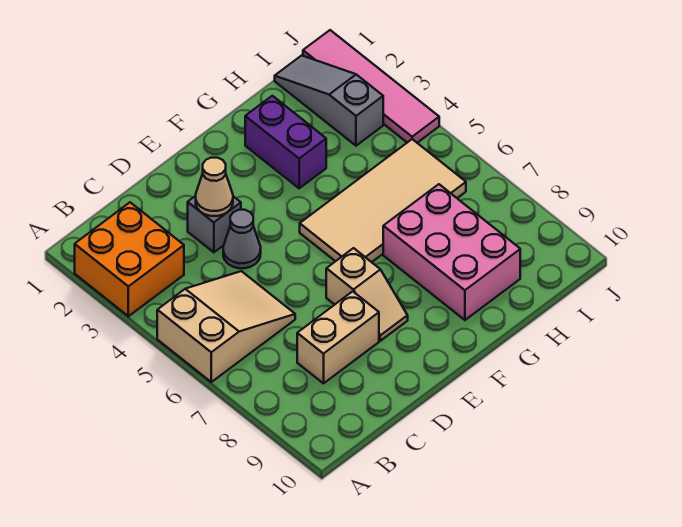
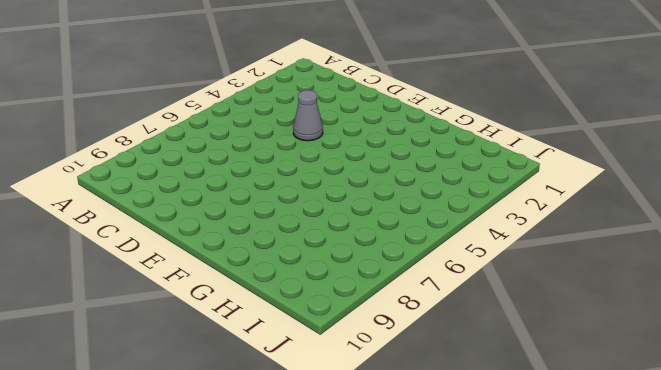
none -> orange 2x2 brick [75,202,184,316]
none -> tan 2x3 slope [157,271,295,382]
none -> tan 1x2 brick [297,291,379,383]

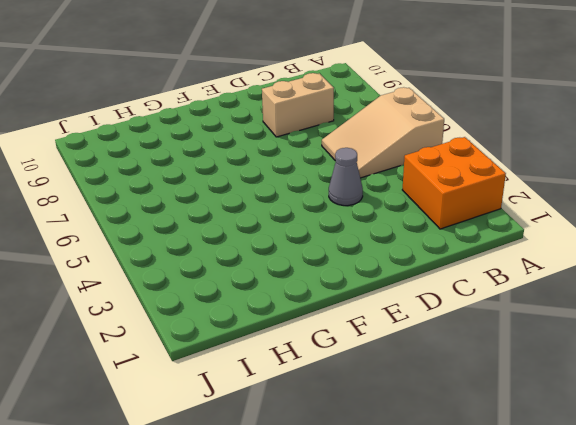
none -> grey 1x1 brick [188,196,241,252]
none -> tan 1x2 slope [326,248,408,341]
none -> tan 2x4 tile [300,139,466,262]

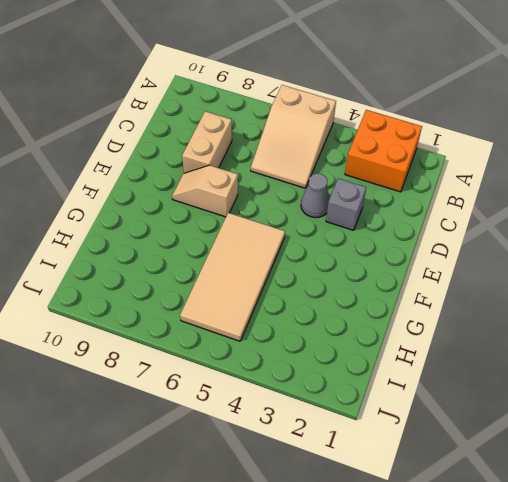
none -> purple 1x2 brick [245,96,326,188]
none -> pink 2x3 brick [383,184,520,320]
none -> grey 1x3 slope [275,55,383,146]

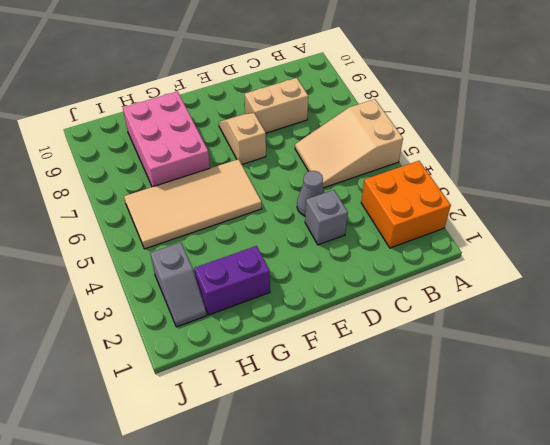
purple 1x2 brick [194,246,270,315] -> purple 1x2 brick turned to [245,96,326,188]
grey 1x2 slope [150,242,207,327] -> grey 1x3 slope [275,55,383,146]
none -> pink 1x4 tile [303,30,439,143]
none -> tan 1x1 cone [196,158,233,216]

